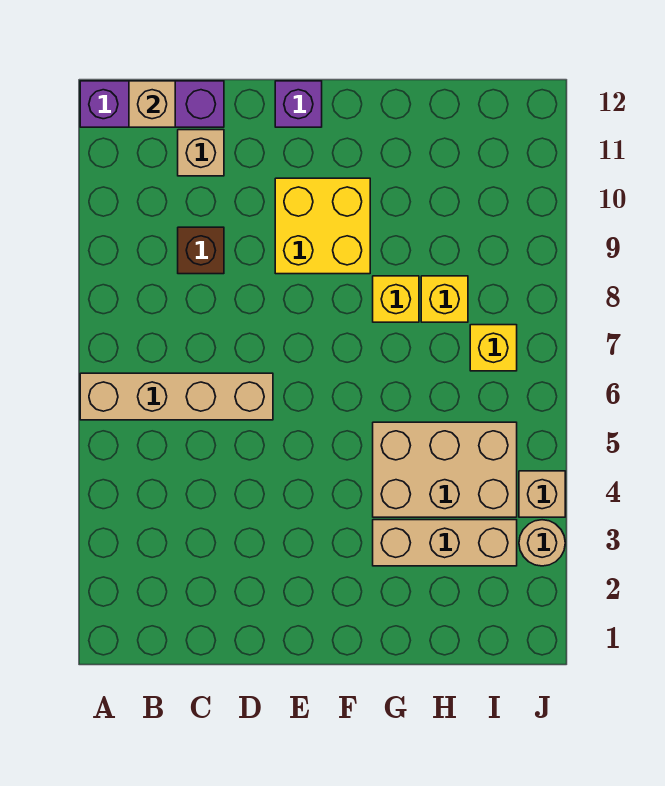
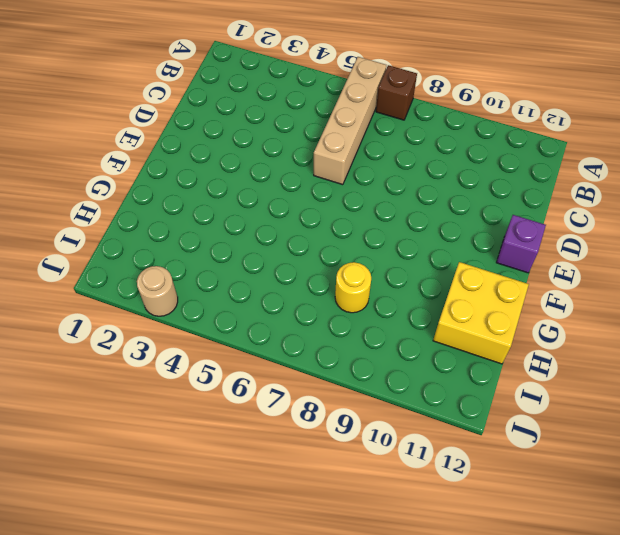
brown 1x1 brick [376,65,417,120] -> brown 1x1 brick moved to [178,227,224,274]
yellow 2x2 brick [433,262,529,364] -> yellow 2x2 brick moved to [275,178,370,274]
yellow 1x1 round brick [335,262,371,313] -> yellow 1x1 brick [421,276,468,322]
none -> purple 1x3 brick [80,81,224,127]
none -> tan 1x1 brick [178,130,224,176]
none -> tan 1x3 brick [373,520,517,566]

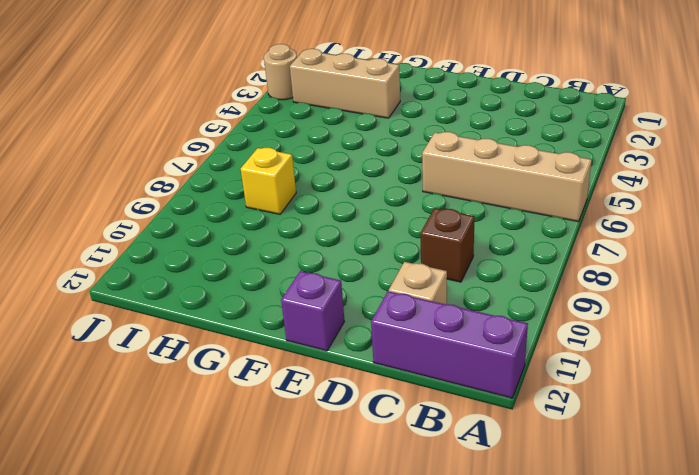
none -> yellow 2x2 brick [275,178,370,274]
none -> tan 2x3 brick [373,422,517,517]
none -> yellow 1x1 brick [373,276,419,322]

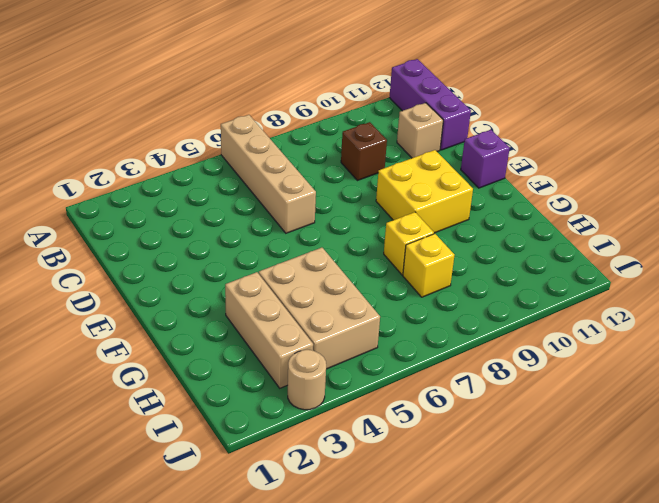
none -> yellow 1x1 brick [470,325,517,371]
none -> tan 1x1 brick [519,471,565,517]
none -> tan 1x1 brick [129,81,175,127]

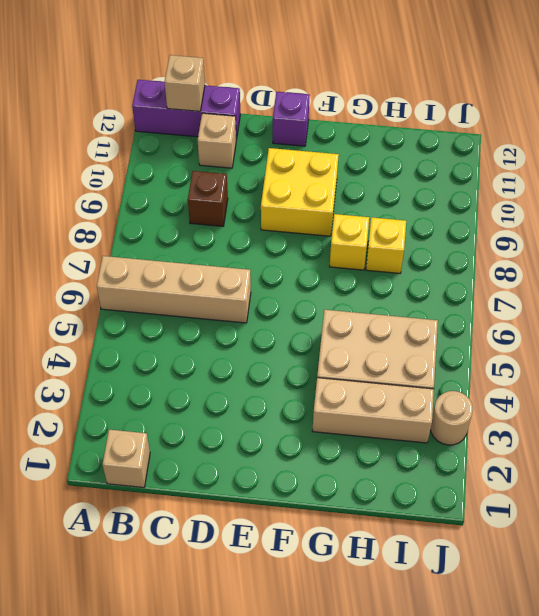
tan 1x1 brick [102,430,150,488] -> tan 1x1 brick moved to [519,471,565,517]
none -> yellow 1x1 brick [470,325,517,371]

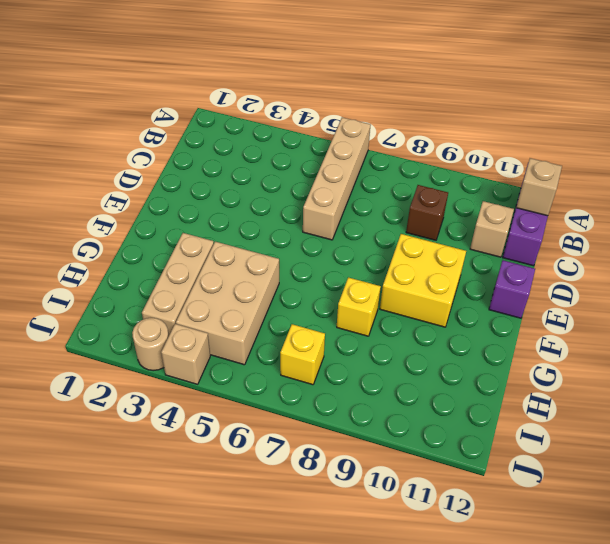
none -> yellow 1x1 brick [421,276,468,322]

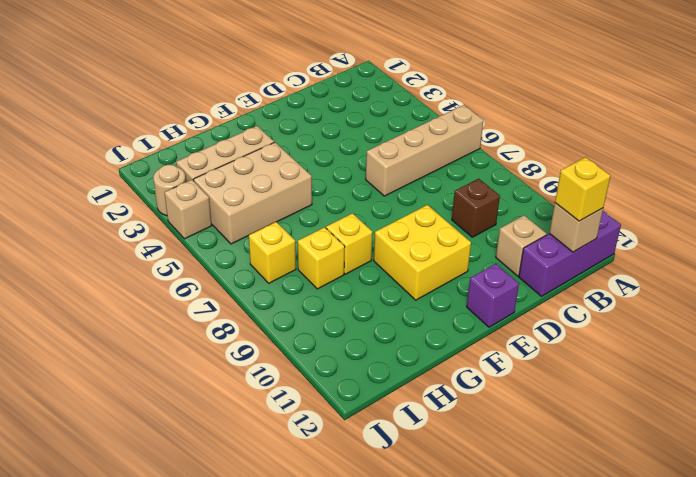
yellow 1x1 brick [555,157,610,221] -> none

